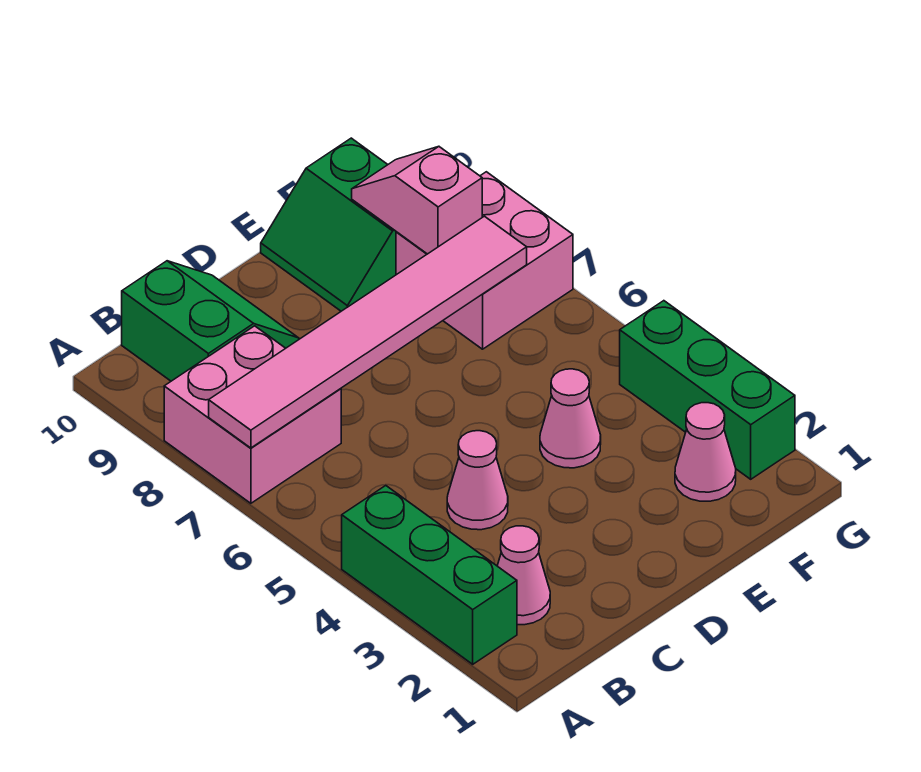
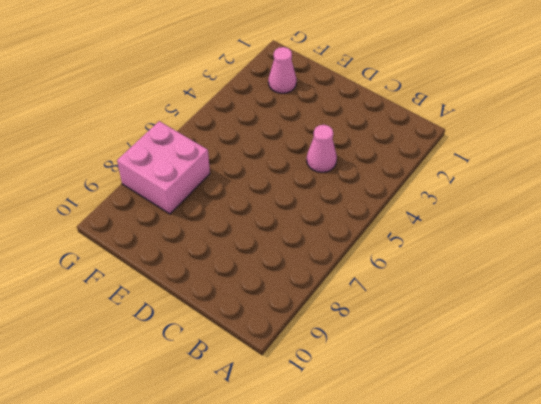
none -> green 1x3 brick [342,486,517,664]
none -> pink 2x2 brick [164,326,341,503]
none -> pink 1x1 cone [497,526,550,625]

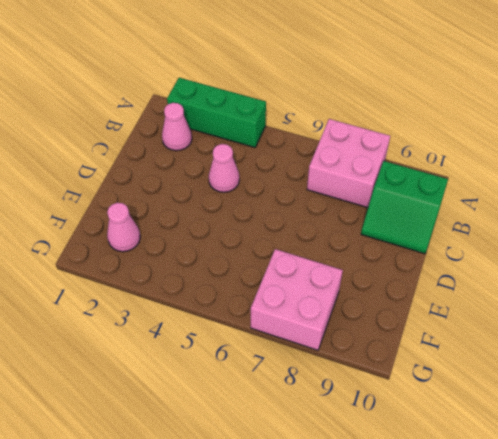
none -> pink 1x1 cone [540,369,601,468]
none -> green 2x2 slope [261,138,396,311]
none -> green 1x3 brick [620,301,795,479]

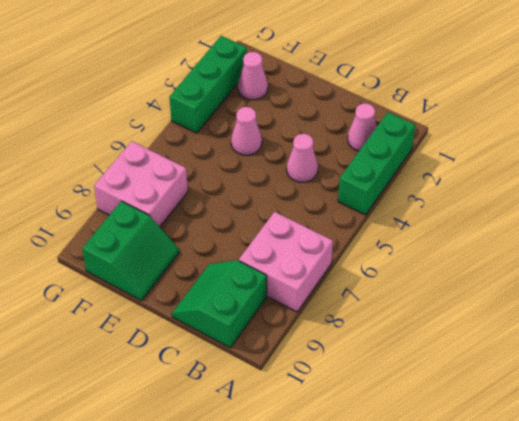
none -> pink 1x6 tile [209,216,527,448]
none -> pink 1x2 slope [352,147,482,254]

